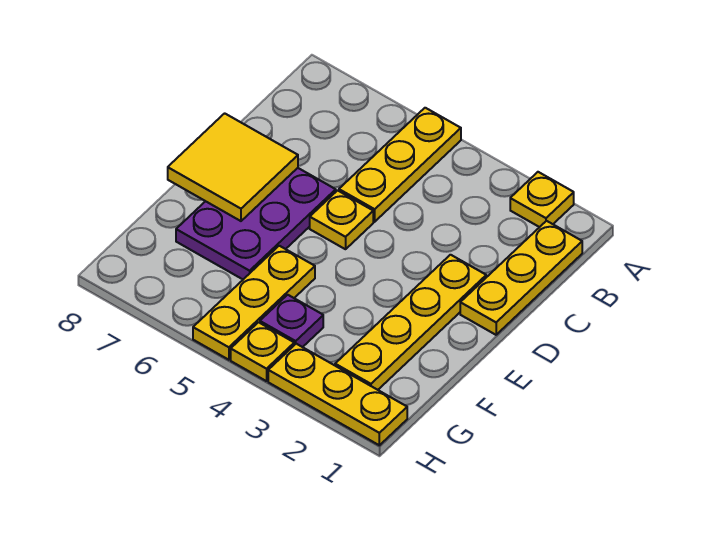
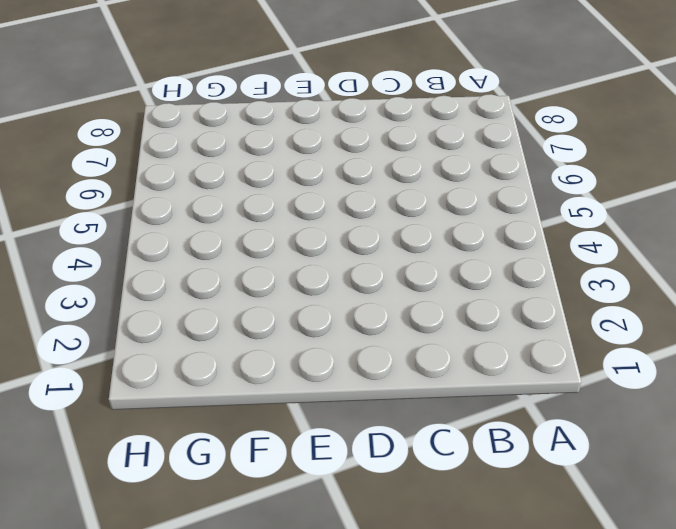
none -> yellow 1x1 plate [510,172,574,227]
none -> yellow 1x3 plate [339,108,461,222]

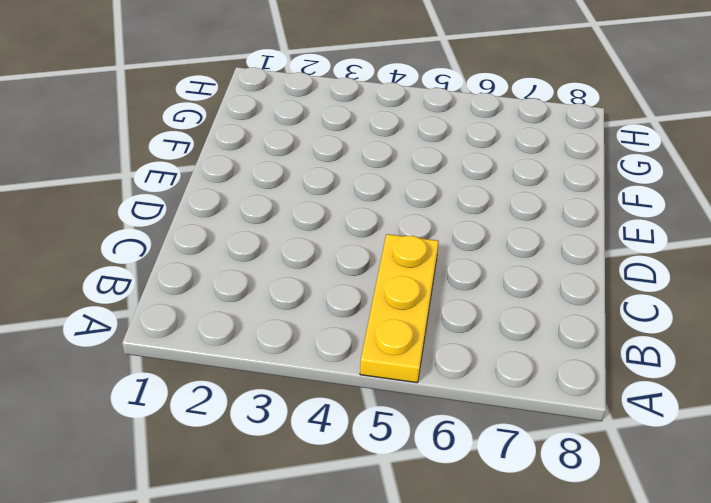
none -> yellow 1x1 plate [510,172,574,227]
none -> yellow 1x3 plate [460,221,582,335]

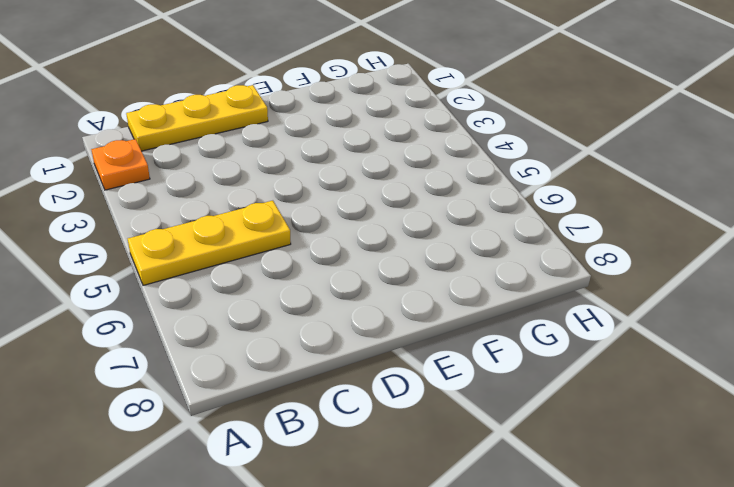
orange 1x1 plate [91,139,150,190] -> yellow 1x1 plate [510,172,574,227]
none -> yellow 1x4 plate [335,255,486,390]
none -> yellow 1x1 plate [310,191,373,249]

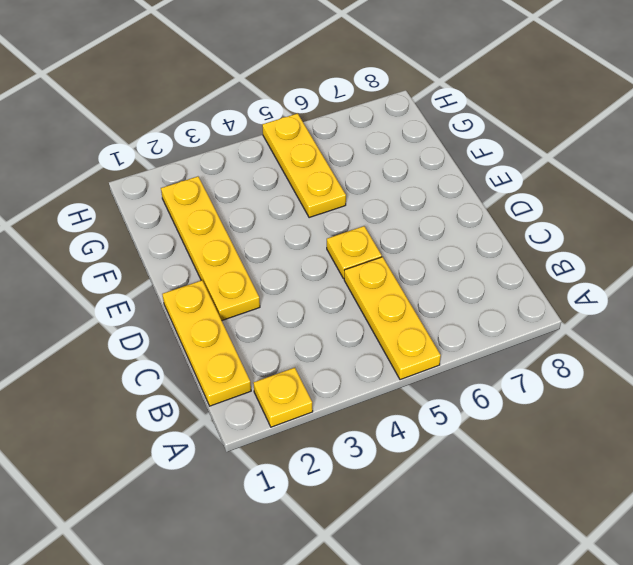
none -> purple 2x3 plate [176,168,336,279]
none -> purple 1x1 plate [260,295,323,347]

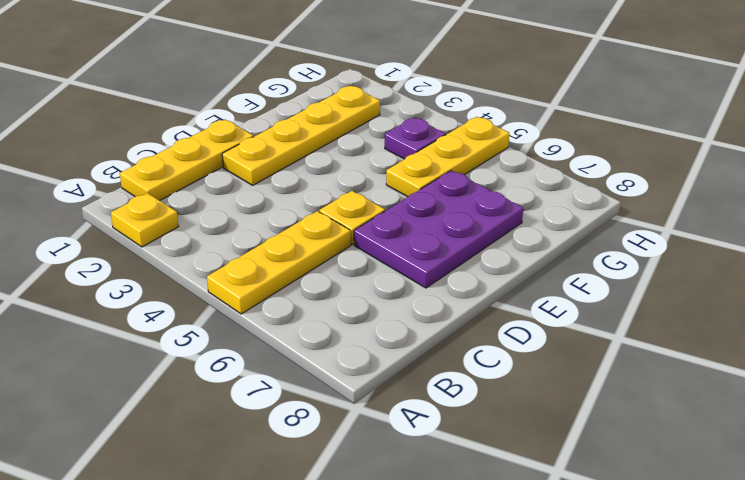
none -> yellow 1x3 plate [268,344,407,445]
none -> yellow 1x1 plate [231,322,294,381]

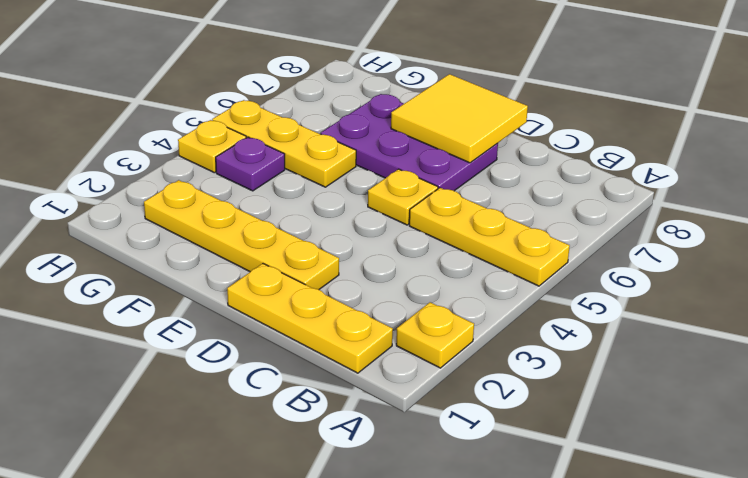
none -> yellow 1x3 plate [268,344,407,445]

